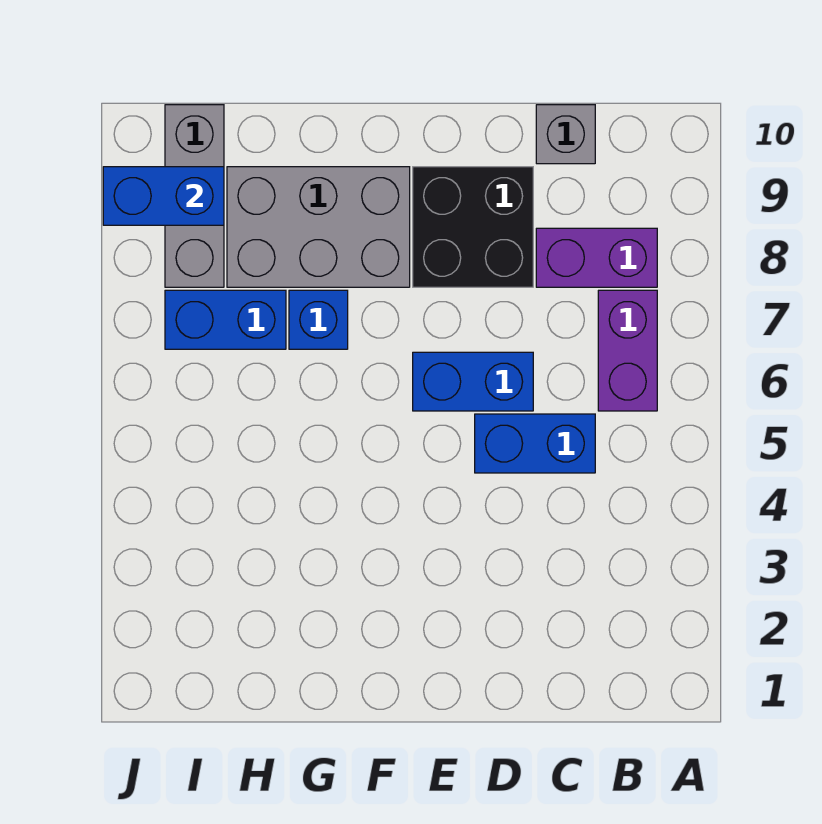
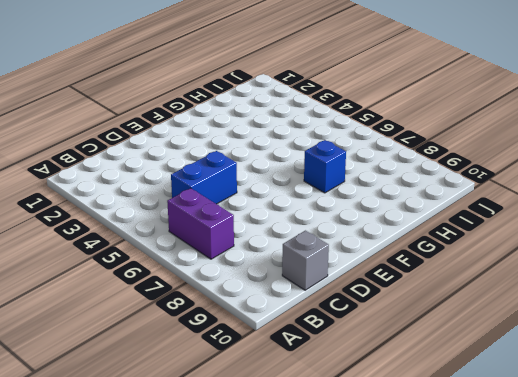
none -> purple 1x2 brick [536,228,657,287]
none -> blue 1x2 brick [413,352,533,411]

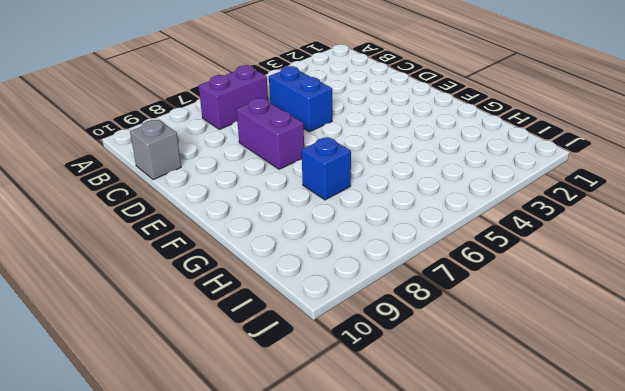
purple 1x2 brick [236,98,304,169] -> purple 1x2 brick moved to [536,228,657,287]
none -> blue 1x2 brick [413,352,533,411]
none -> black 2x2 brick [413,167,533,287]

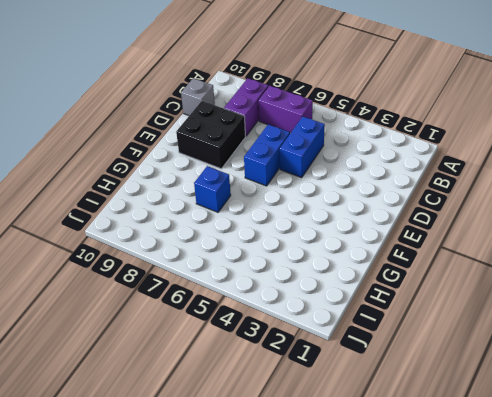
none -> grey 2x3 brick [227,167,410,287]
none -> blue 1x2 brick [165,290,286,349]

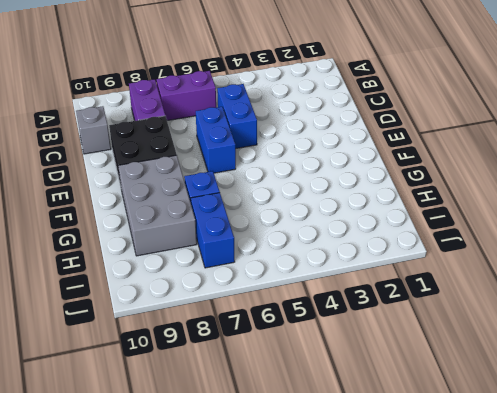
none -> grey 1x3 brick [165,105,224,287]
none -> blue 1x2 brick [103,167,224,225]

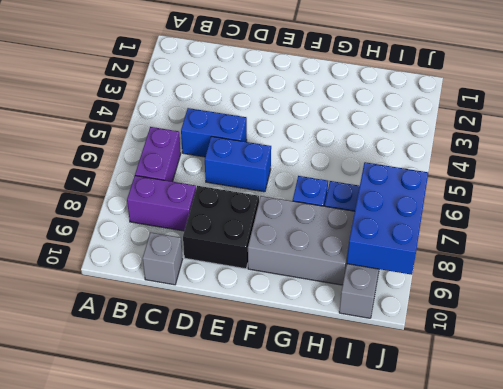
blue 2x3 brick [347,162,428,275] -> blue 1x2 brick [103,167,224,225]

